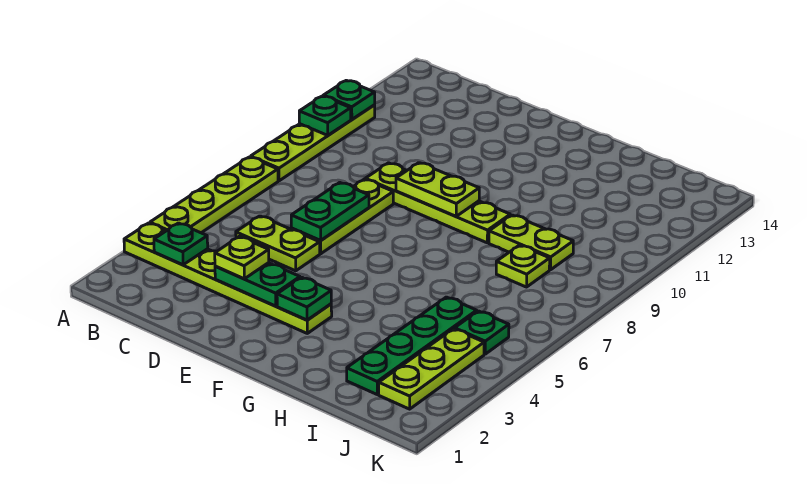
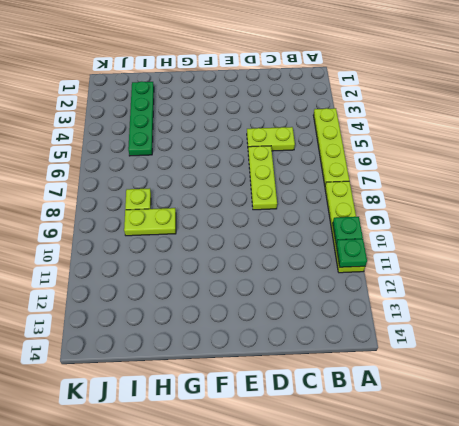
none -> lime 1x6 plate [124,223,332,333]
none -> lime 1x4 plate [365,163,510,243]
none -> lime 1x3 plate [379,329,484,409]

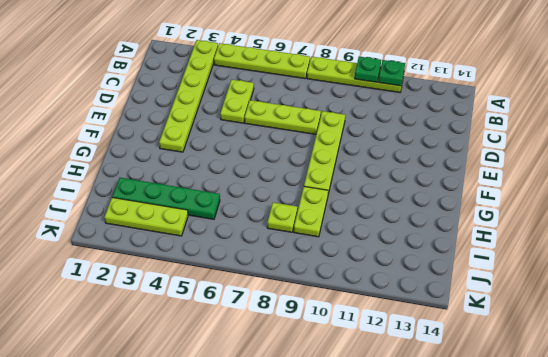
none -> green 1x1 plate [455,311,509,354]
none -> green 1x1 plate [154,223,208,265]
none -> green 1x2 plate [215,263,300,306]

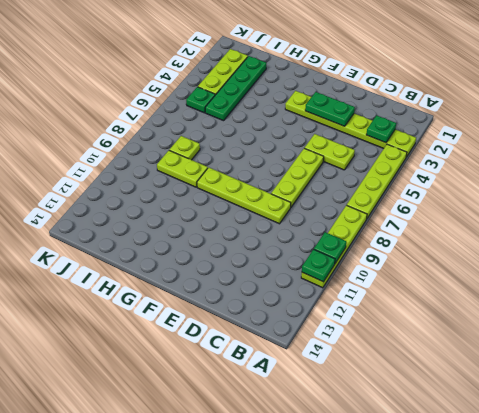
none -> green 1x2 plate [291,183,369,240]
none -> lime 1x2 plate [396,163,479,216]
none -> green 1x1 plate [277,277,331,320]

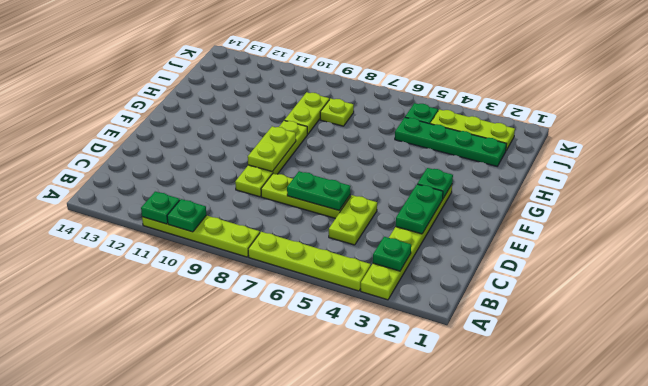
none -> lime 1x1 plate [215,237,269,279]

